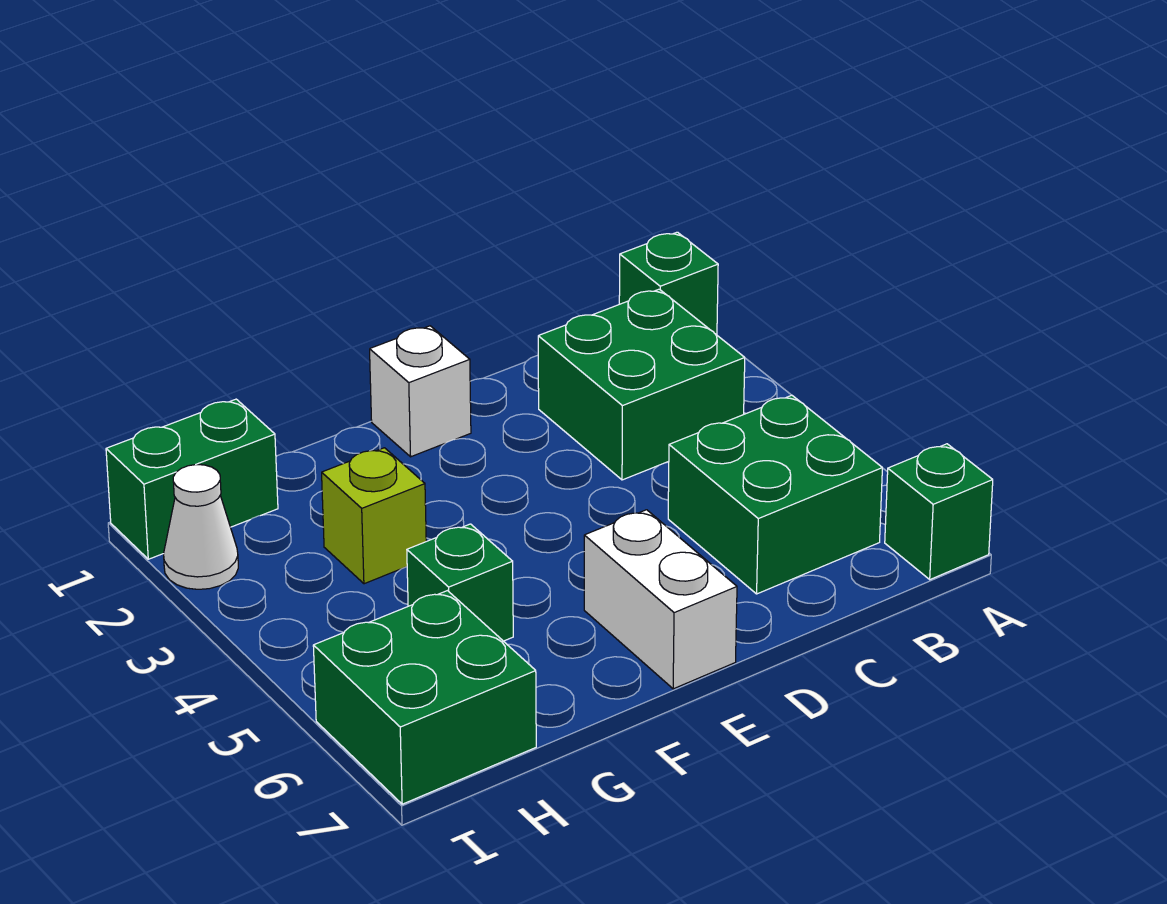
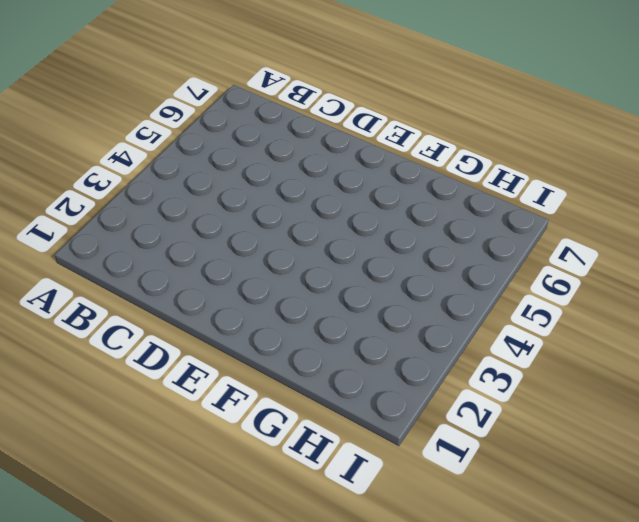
none -> green 1x1 brick [619,232,718,335]
none -> green 1x1 brick [885,444,993,579]

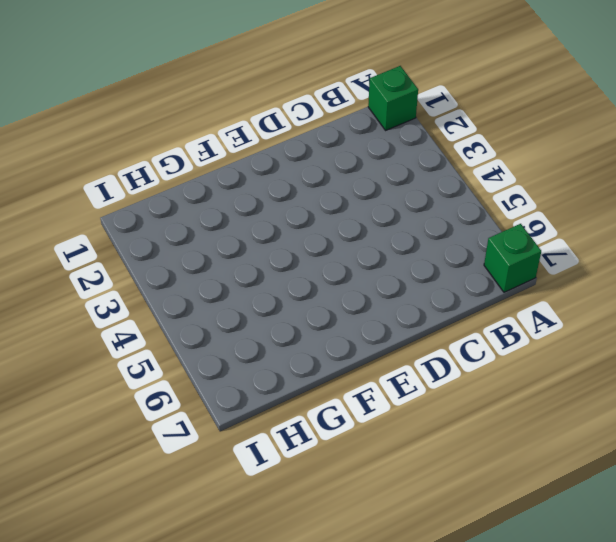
none -> green 2x2 brick [538,289,745,480]
none -> green 2x2 brick [668,395,882,594]

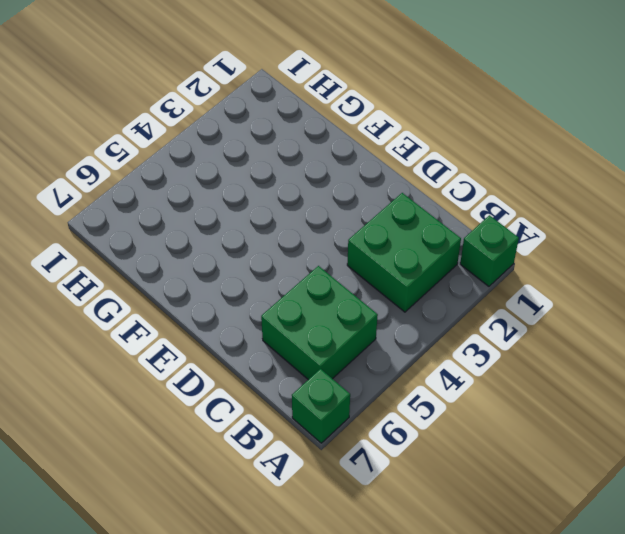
none -> white 1x1 brick [370,326,471,457]
none -> white 1x2 brick [584,510,737,689]

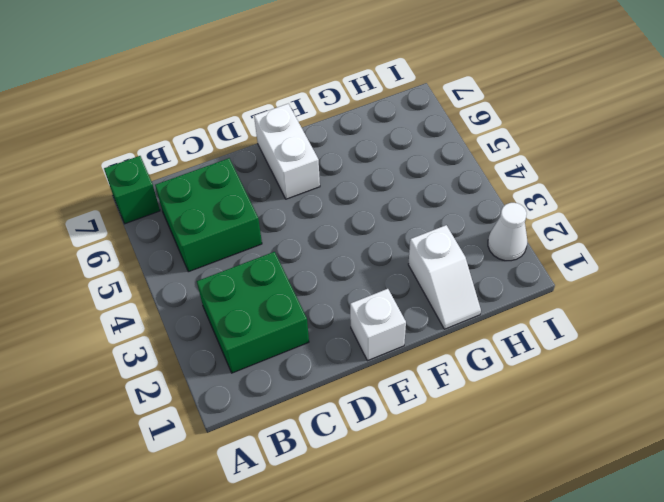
white 1x2 slope [408,225,481,329] -> none
none -> green 1x1 brick [619,232,718,335]
none -> lime 1x1 brick [322,448,426,584]

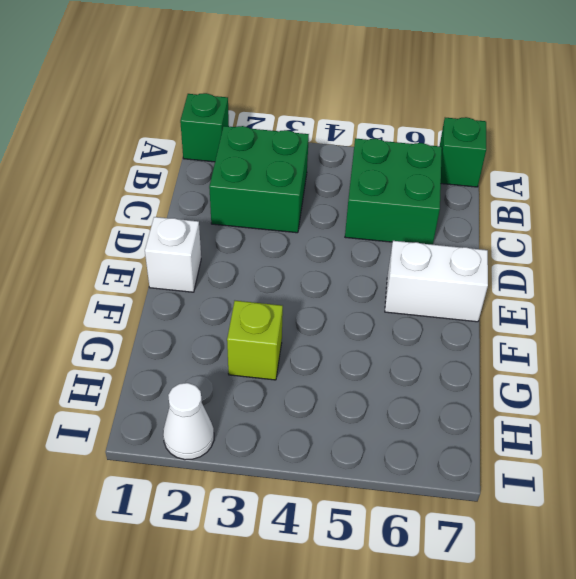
none -> green 1x1 brick [407,524,513,641]
none -> green 1x2 brick [106,399,278,559]

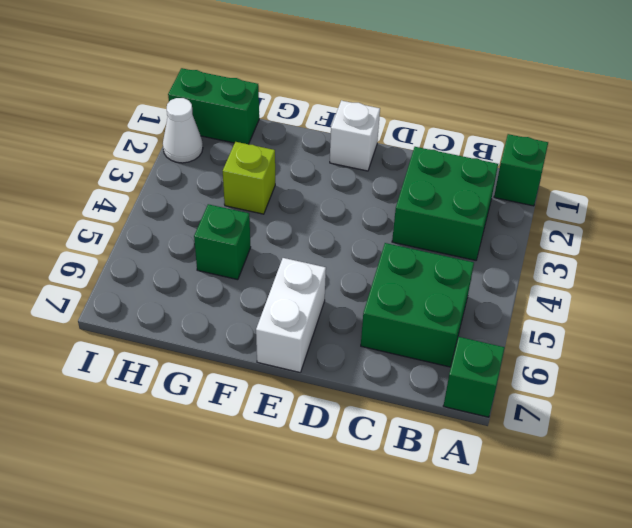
none -> green 2x2 brick [313,591,536,804]

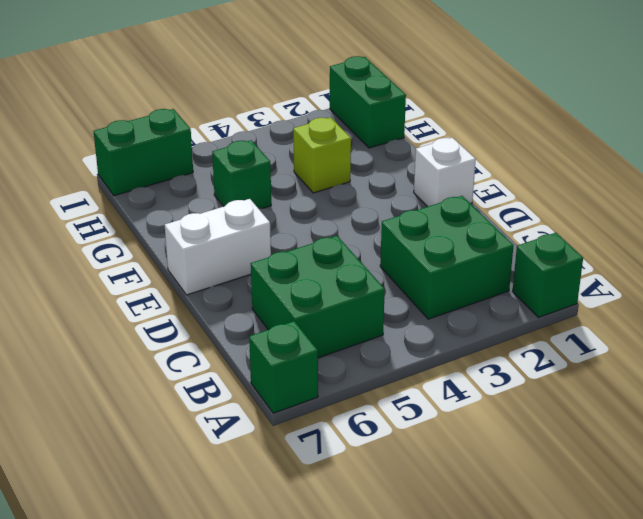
green 1x2 brick [94,109,193,196] -> green 2x2 brick [313,591,536,804]
none -> white 1x1 cone [164,465,238,589]

